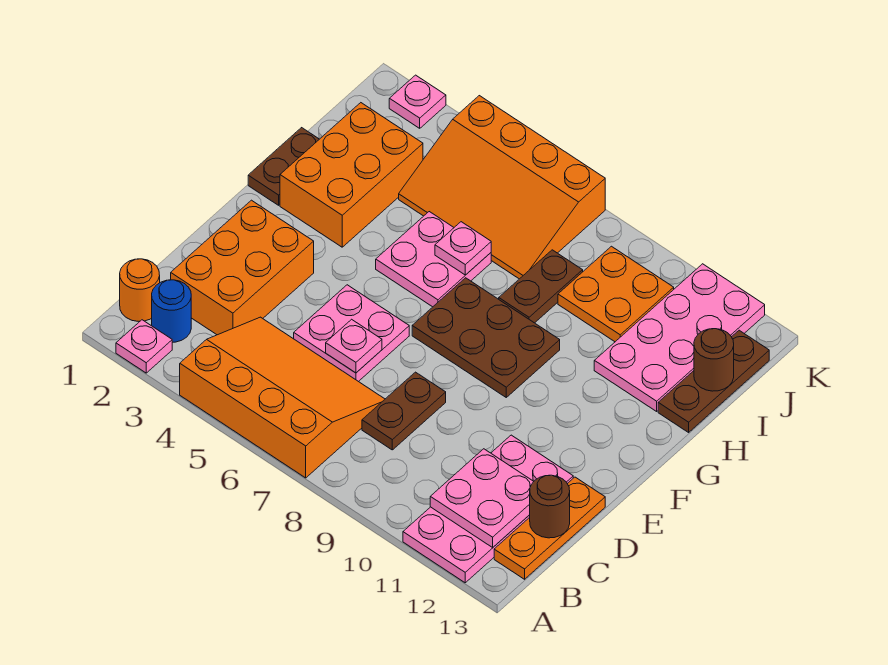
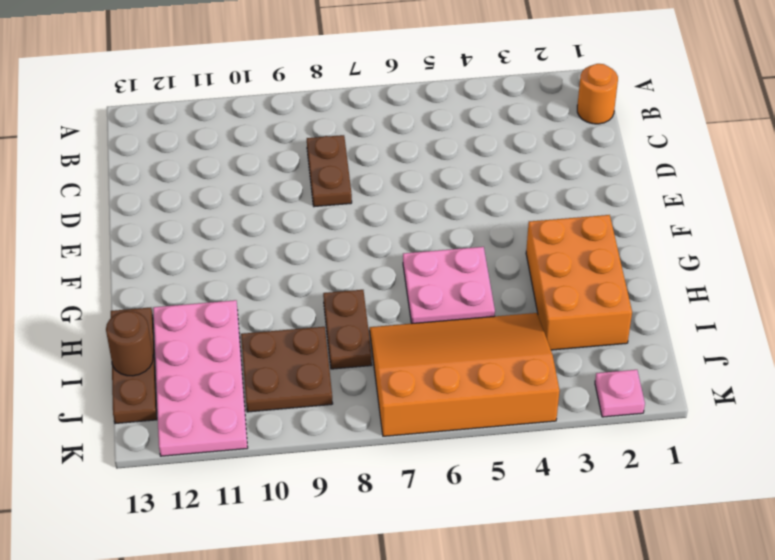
brown 2x2 plate [241,327,333,412] -> orange 2x2 plate [558,246,674,342]
none -> pink 1x1 plate [116,320,172,373]
none -> orange 3x4 slope [180,317,385,478]
none -> pink 2x4 plate [403,435,573,583]

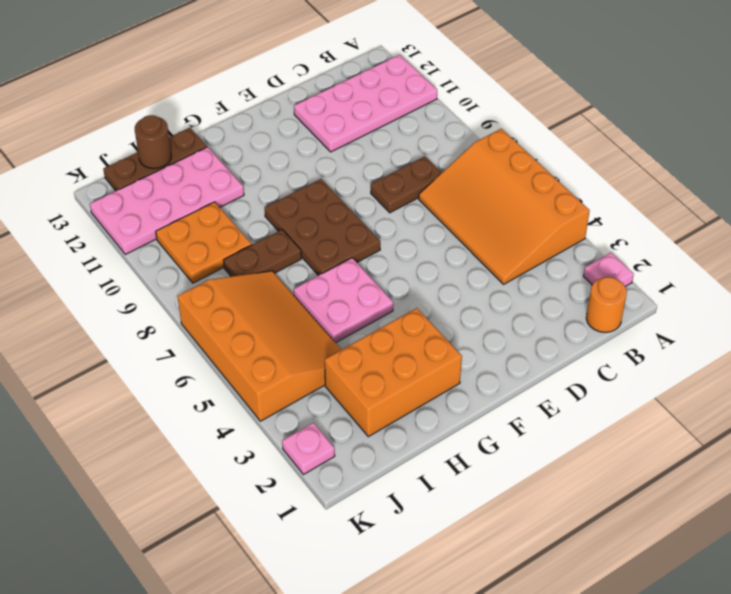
none -> blue 1x1 round brick [152,280,191,342]
none -> orange 1x3 plate [494,477,605,579]
none -> orange 2x3 brick [171,200,314,335]

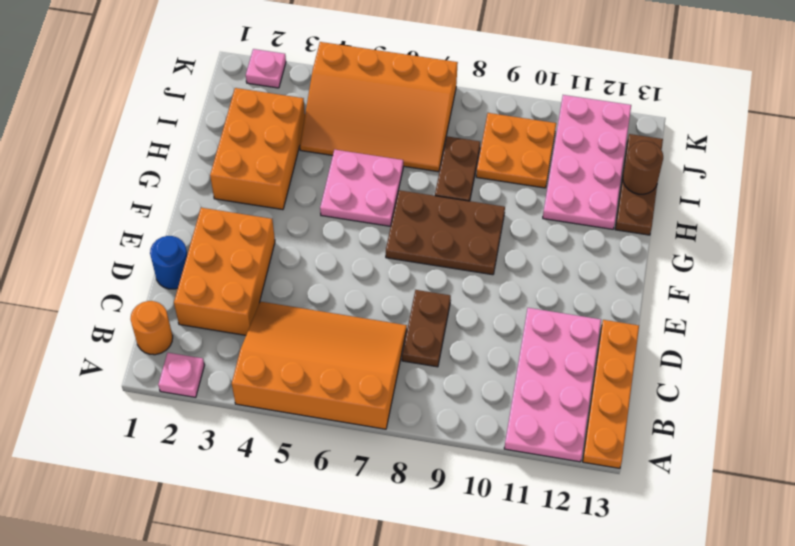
orange 1x4 plate [583,320,639,468] -> orange 1x3 plate [494,477,605,579]
blue 1x1 round brick [150,236,187,289] -> blue 1x1 round brick moved to [152,280,191,342]
none -> pink 2x2 plate [294,285,409,382]
none -> brown 1x2 plate [248,128,319,205]
none -> pink 2x2 plate [430,449,534,547]

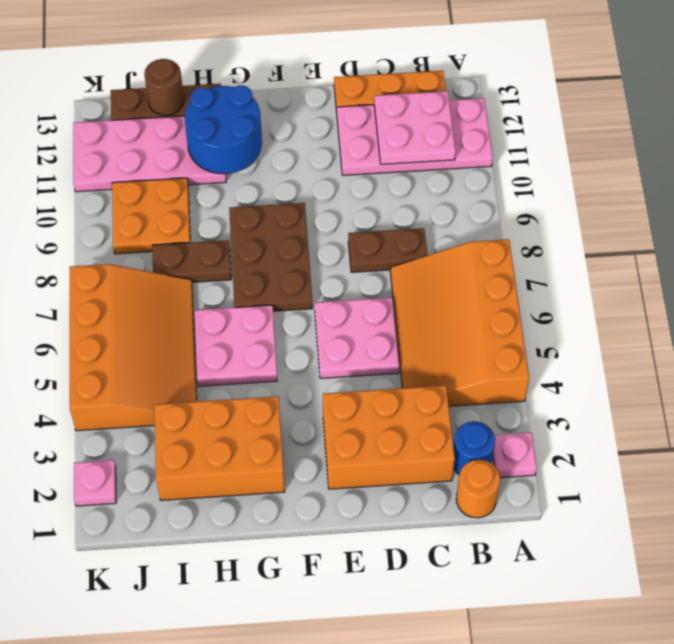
blue 2x2 round brick [185,85,262,174] -> none
none -> brown 1x2 plate [248,128,319,205]
none -> brown 1x1 round brick [530,475,570,538]
none -> pink 1x1 plate [326,319,382,373]

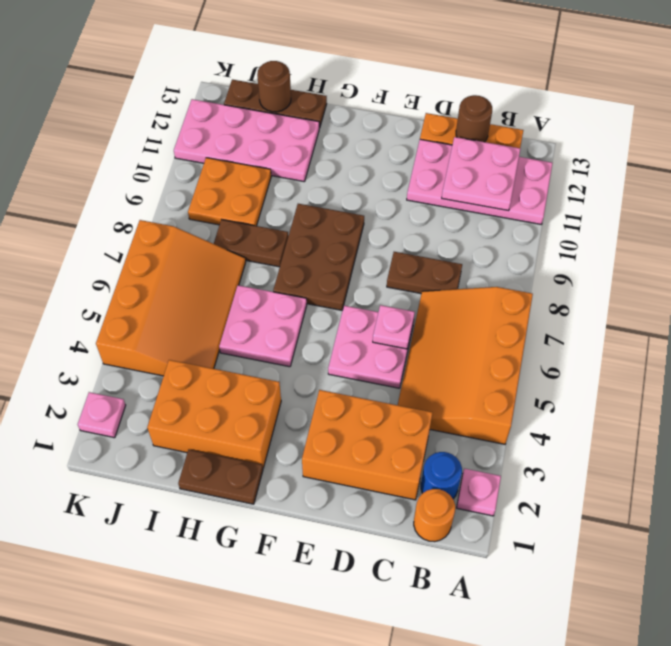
none -> pink 1x1 plate [435,222,491,275]

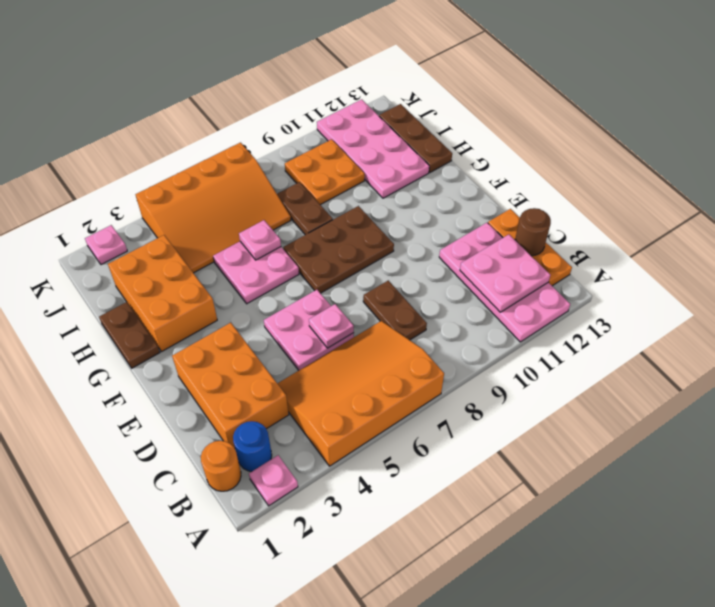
none -> brown 1x1 round brick [694,329,734,391]

